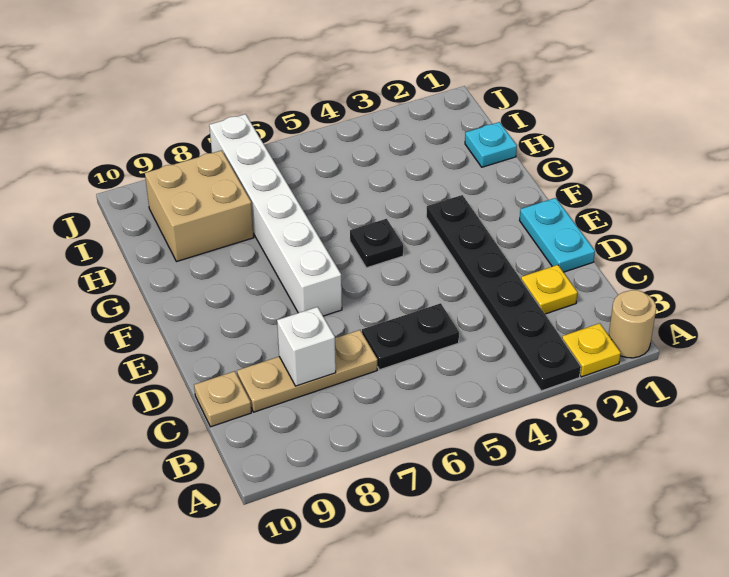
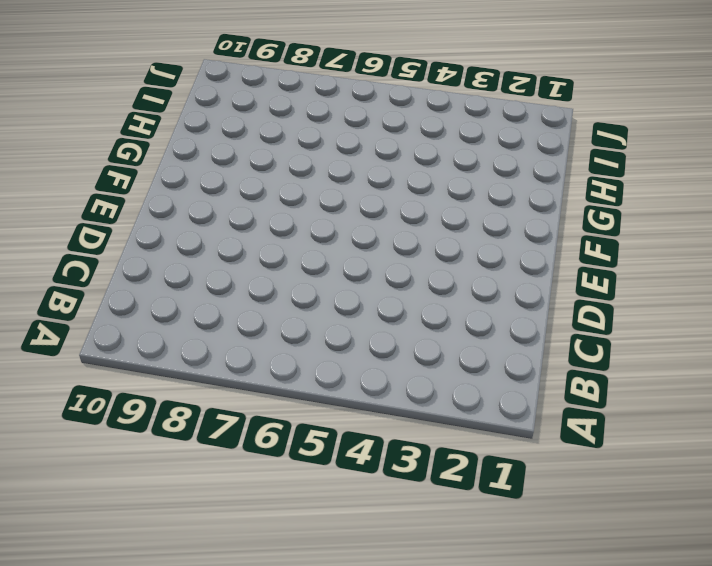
none -> tan 1x1 round brick [609,290,656,358]
none -> yellow 1x1 plate [562,323,621,377]
none -> black 1x6 plate [426,195,581,391]

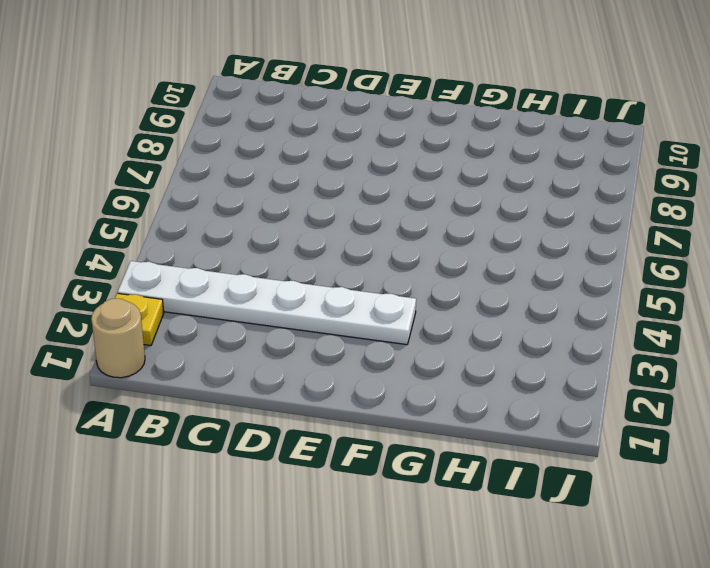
white 1x6 plate [118,261,416,345] -> black 1x6 plate [426,195,581,391]
none -> yellow 1x1 plate [521,265,578,314]
none -> black 1x2 plate [362,303,459,370]
none -> tan 1x3 plate [237,330,377,412]

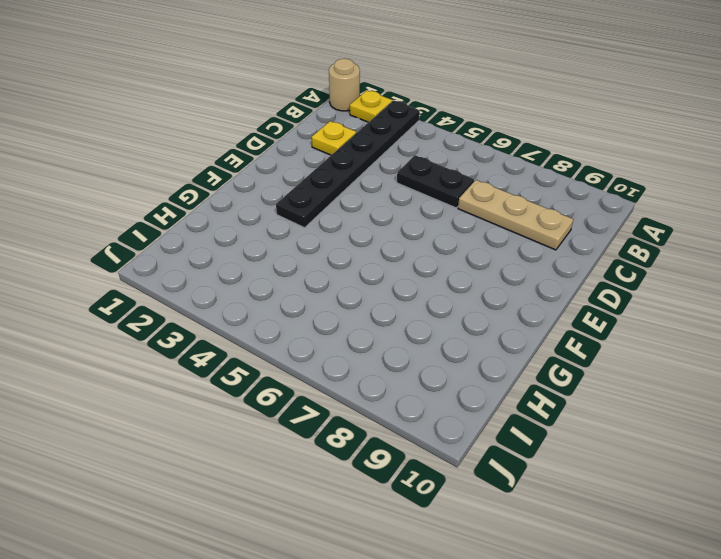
none -> tan 1x1 plate [194,371,251,427]
none -> cyan 1x2 plate [520,198,595,272]
none -> white 1x6 brick [209,114,342,316]

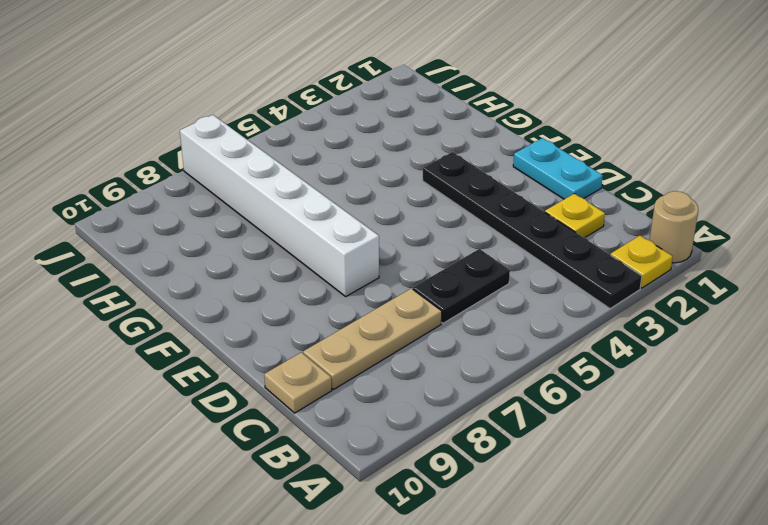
none -> black 1x1 plate [350,219,403,268]
none -> cyan 1x1 plate [465,122,517,167]
none -> tan 2x2 brick [145,150,254,262]

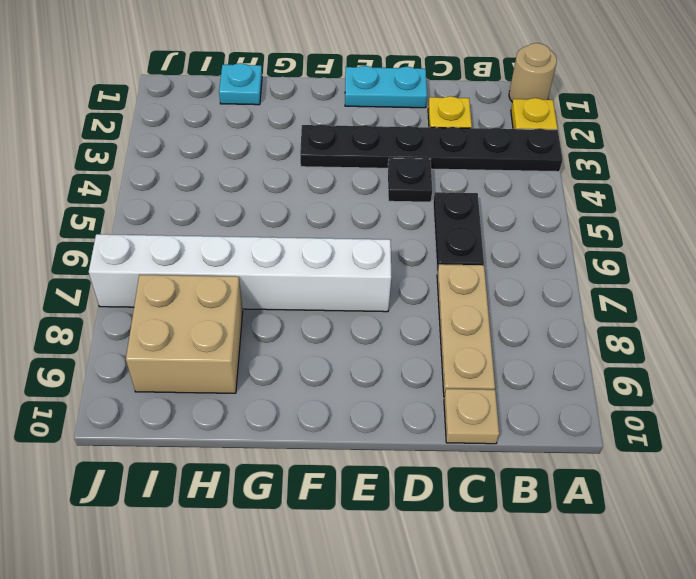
black 1x1 plate [388,158,432,202] -> black 1x1 plate moved to [350,219,403,268]
none -> white 1x1 brick [277,307,336,386]

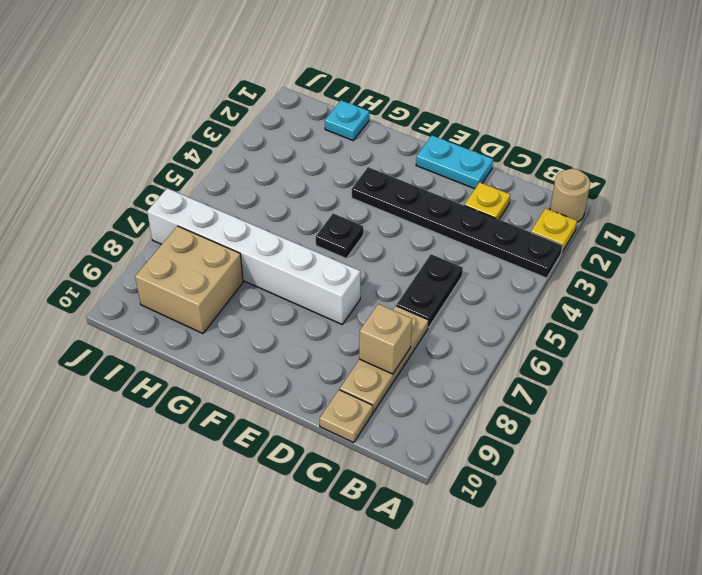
tan 1x1 brick [359,304,412,374] -> white 1x1 brick [277,307,336,386]

